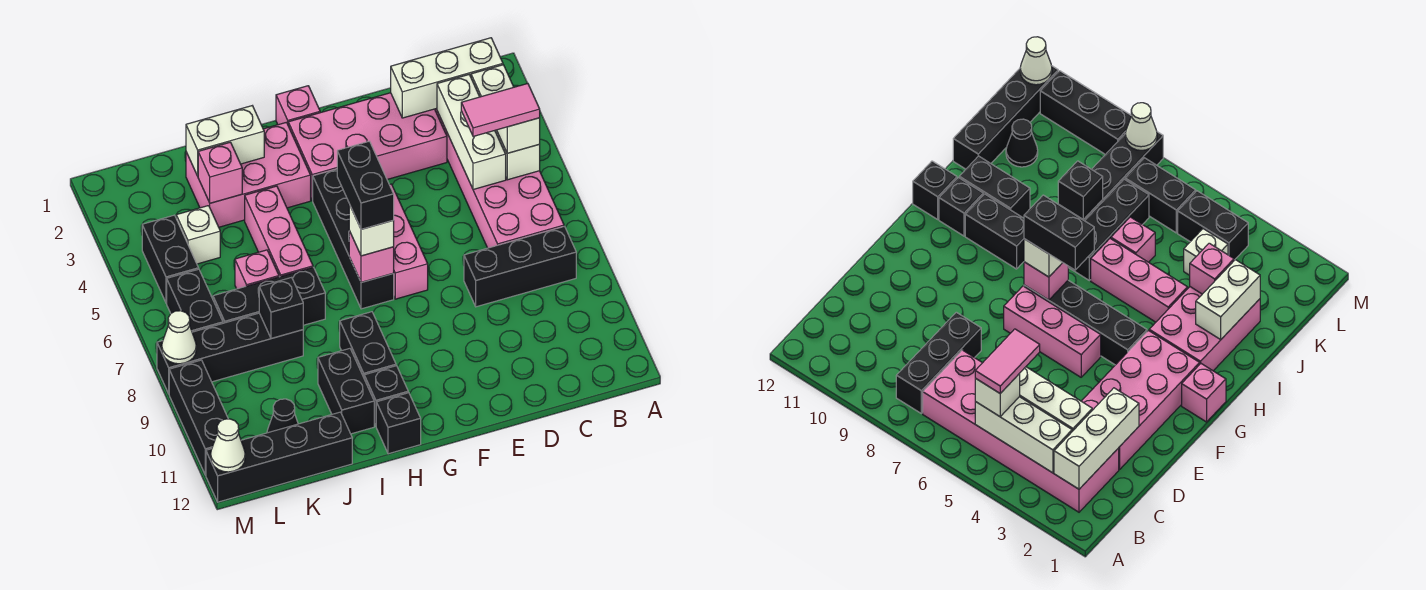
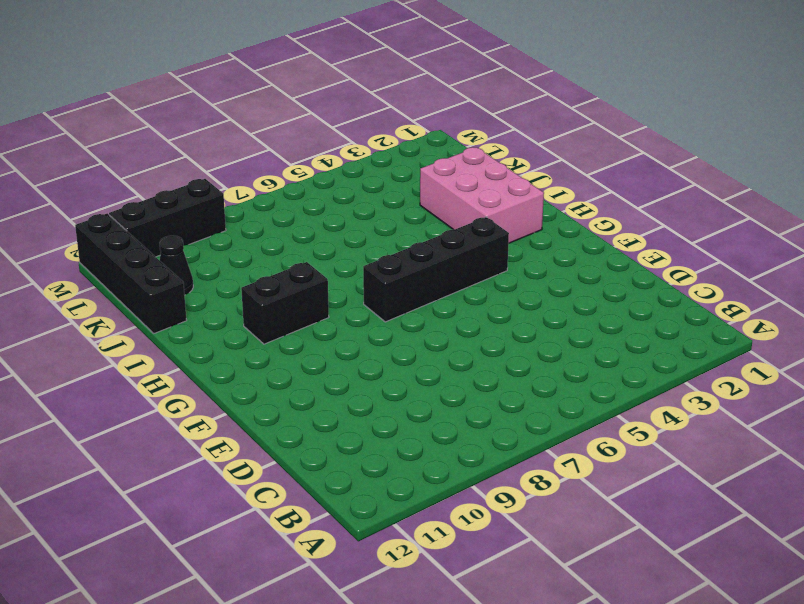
none -> pink 2x6 brick [435,108,564,248]
none -> black 1x3 brick [464,227,576,307]
none -> pink 2x4 brick [288,93,447,200]
none -> pink 1x3 brick [390,184,428,299]

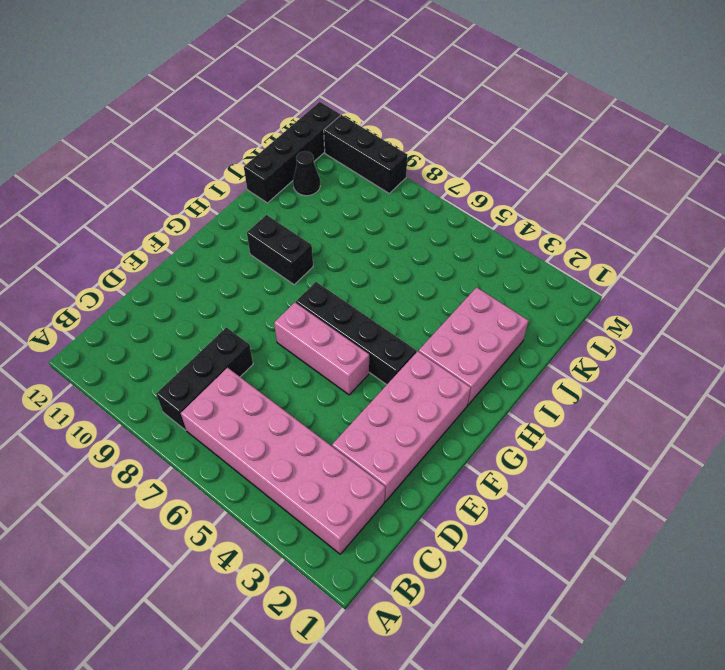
none -> pink 1x1 brick [276,86,320,125]
none -> black 1x1 brick [364,366,408,426]
none -> black 1x1 brick [376,393,421,454]
none -> pink 1x3 brick [245,186,313,277]

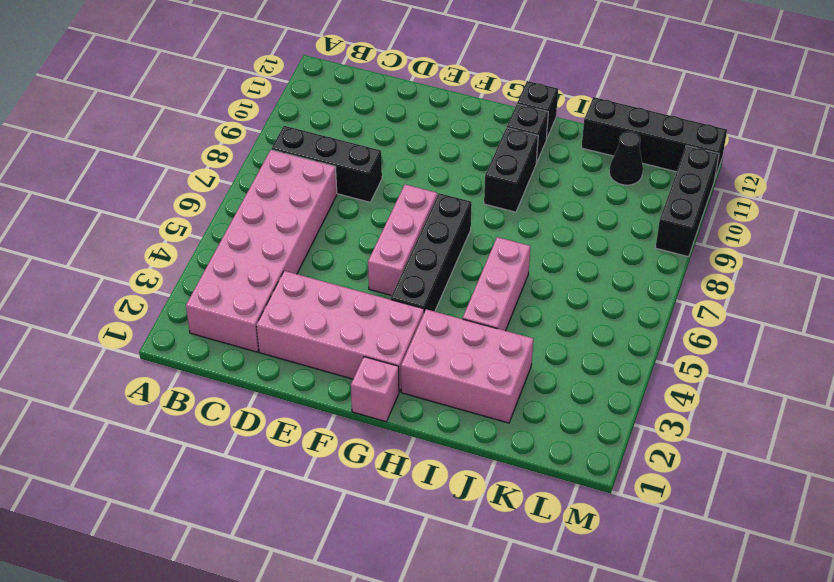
none -> black 1x3 brick [213,267,325,325]
none -> black 1x2 brick [318,349,374,434]
none -> pink 1x1 brick [235,250,279,289]
none -> black 1x4 brick [157,313,303,394]

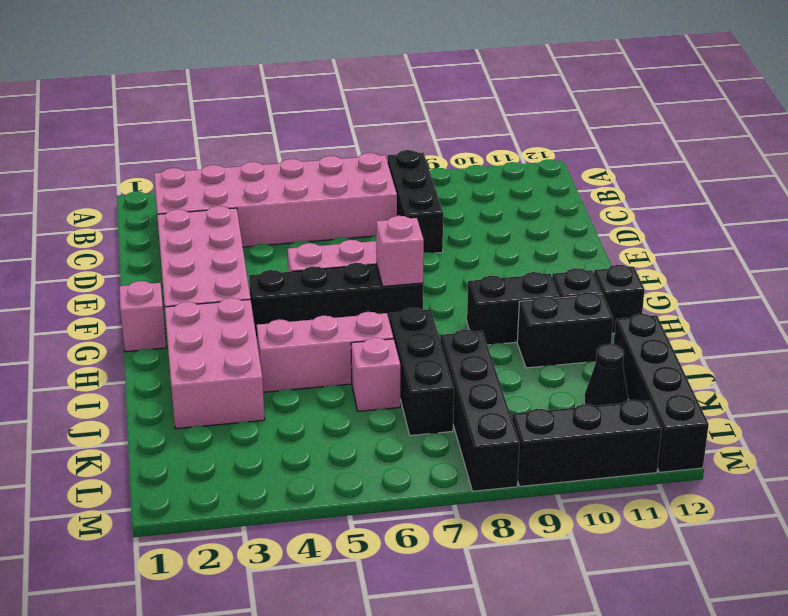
none -> white 1x1 brick [176,206,220,264]
none -> black 1x2 brick [142,215,199,303]
none -> black 1x2 brick [167,269,223,332]
none -> white 1x3 brick [391,38,503,118]

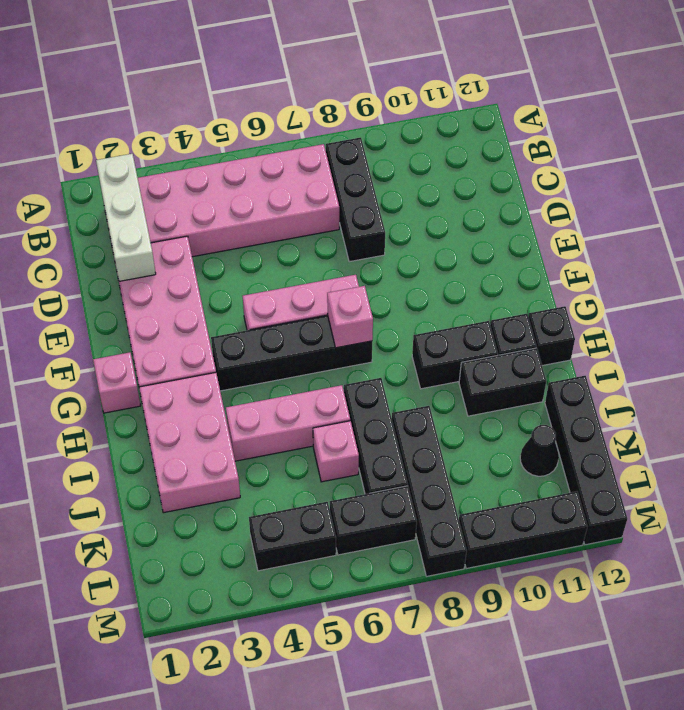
none -> white 1x1 brick [176,206,220,264]
none -> white 1x3 brick [471,65,540,180]
none -> white 1x3 brick [437,75,506,190]
none -> white 1x2 brick [186,106,264,176]

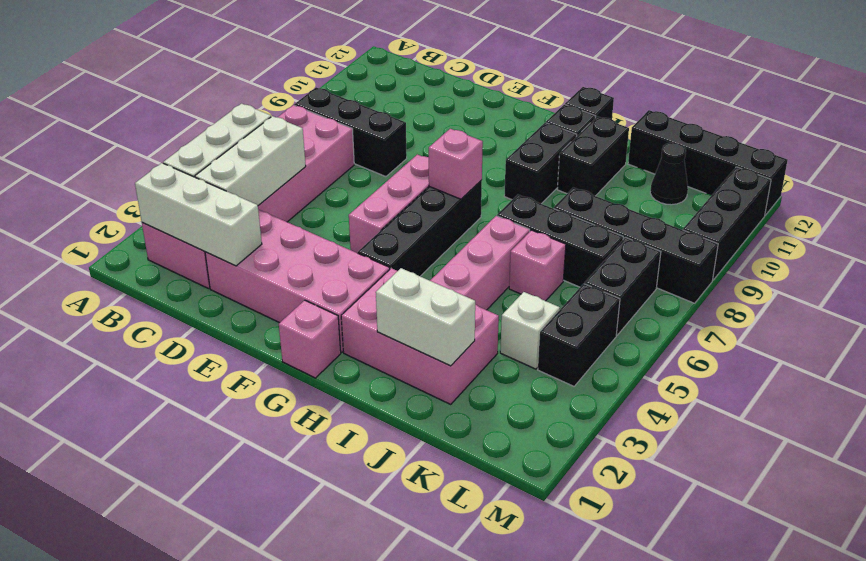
none -> pink 1x1 brick [198,142,242,203]
none -> black 1x1 brick [259,277,303,339]
none -> white 1x1 cone [162,311,196,364]
none -> white 1x1 cone [211,419,245,472]

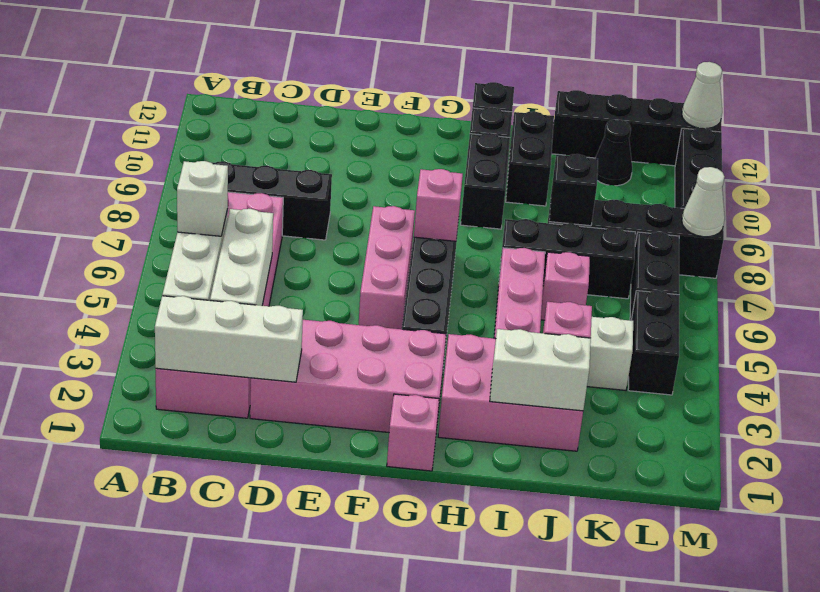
none -> white 1x1 brick [349,204,394,256]
none -> pink 1x2 tile [461,84,540,136]
none -> black 1x2 brick [337,141,394,229]

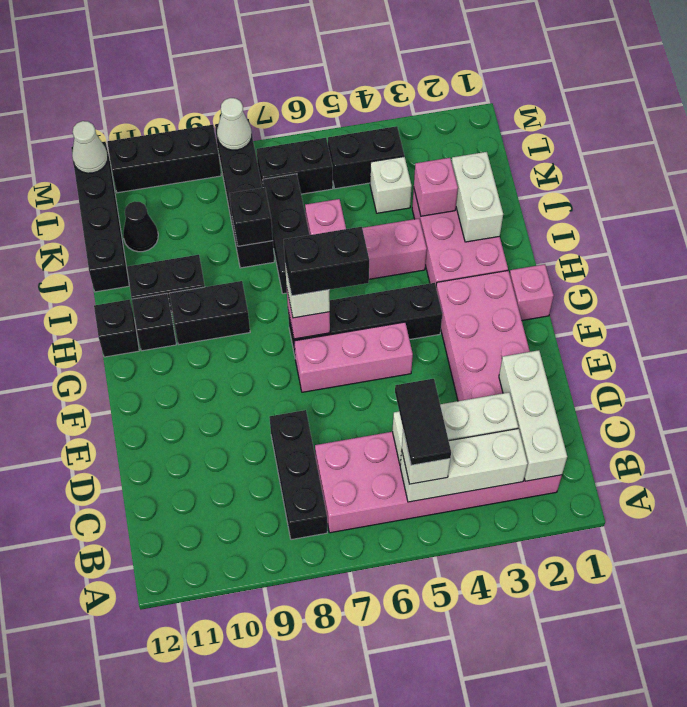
black 1x2 tile [395,379,451,465] -> pink 1x2 tile [461,84,540,136]

